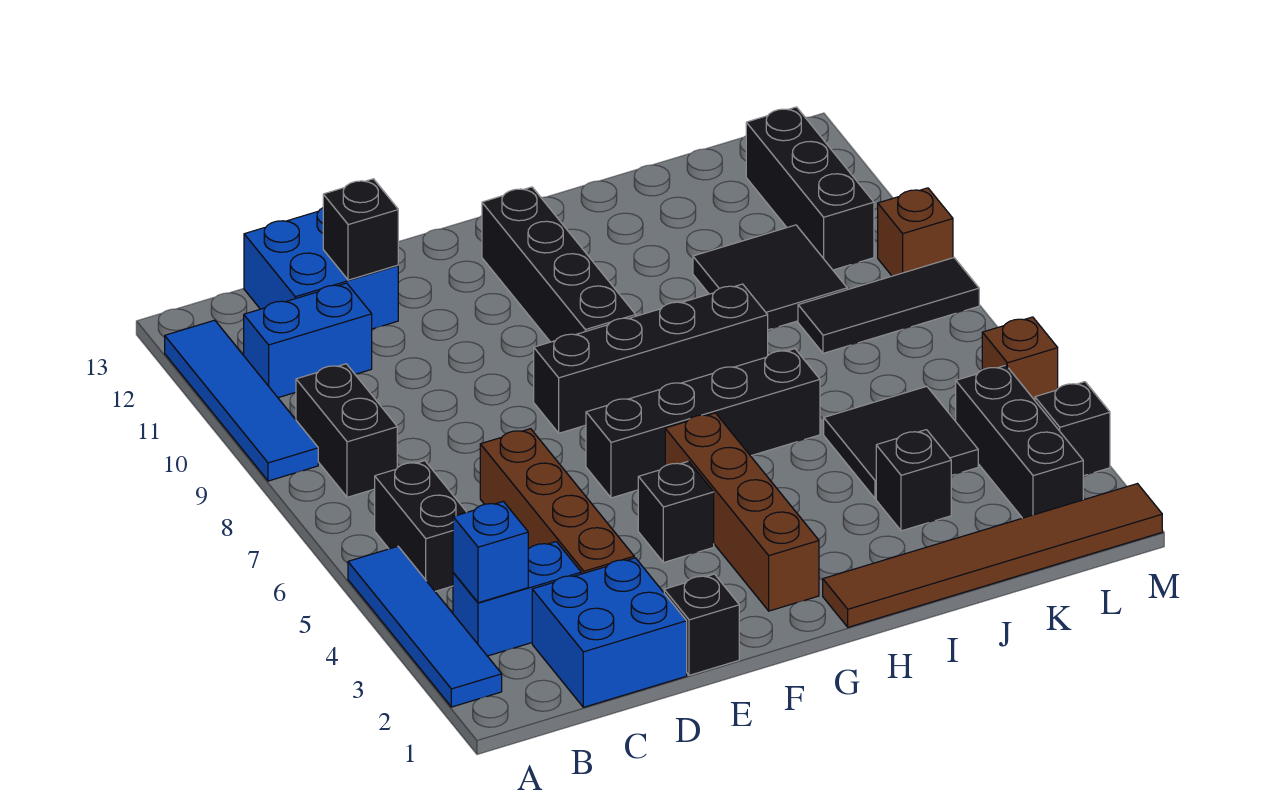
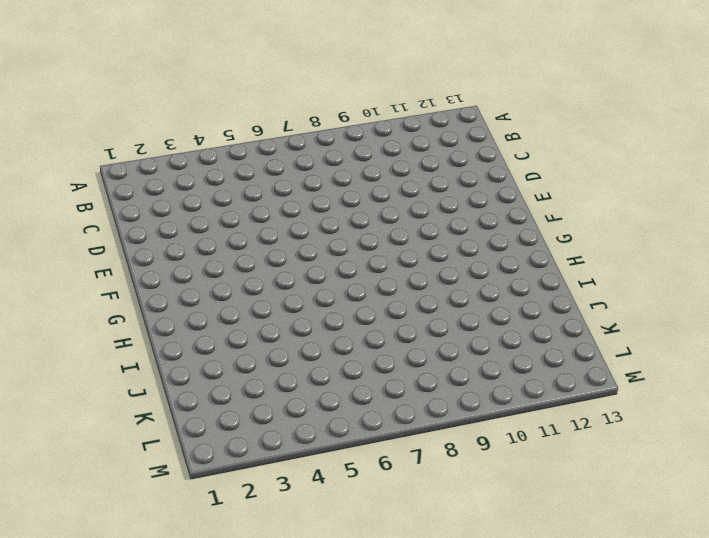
none -> blue 1x4 tile [348,546,502,707]
none -> blue 1x4 tile [165,320,318,481]
none -> blue 1x2 brick [453,542,581,656]

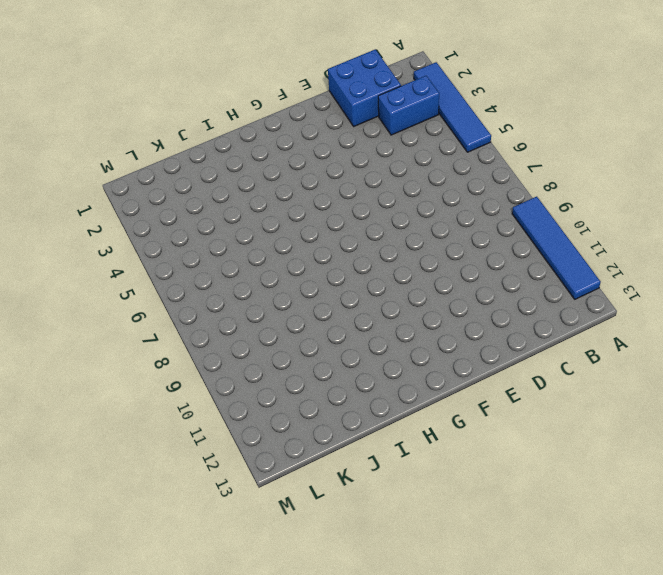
none -> black 1x2 brick [375,461,467,591]
none -> black 1x2 brick [296,364,397,497]
none -> blue 1x2 brick [244,283,372,398]

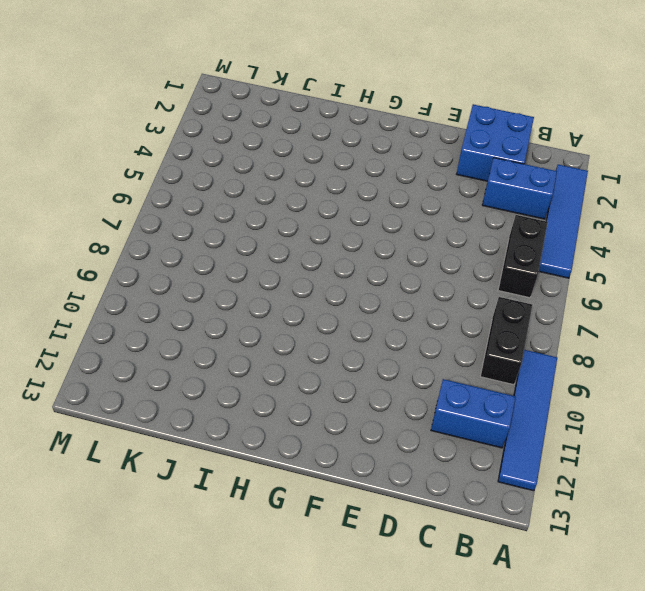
none -> blue 2x2 brick [244,208,398,329]
none -> brown 1x4 brick [480,429,634,574]
none -> black 1x1 brick [664,574,739,675]

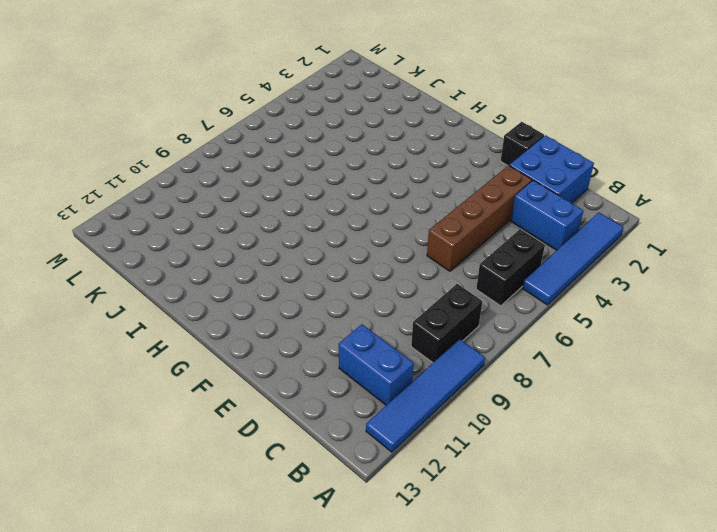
none -> blue 2x2 brick [244,208,398,329]
none -> black 1x1 brick [638,461,714,563]
none -> black 1x4 brick [586,349,820,498]

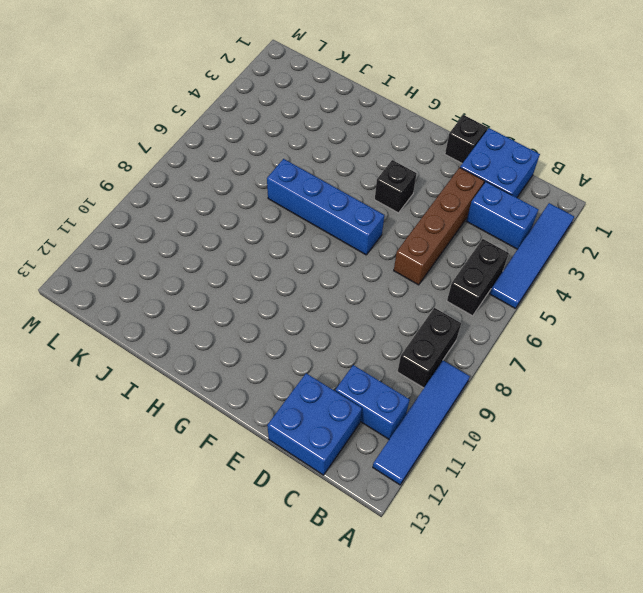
blue 1x4 brick [267,159,384,255] -> black 1x4 brick [586,349,820,498]
none -> black 1x4 brick [534,284,768,433]
none -> brown 1x4 brick [665,413,819,611]
none -> black 1x4 brick [482,187,636,342]

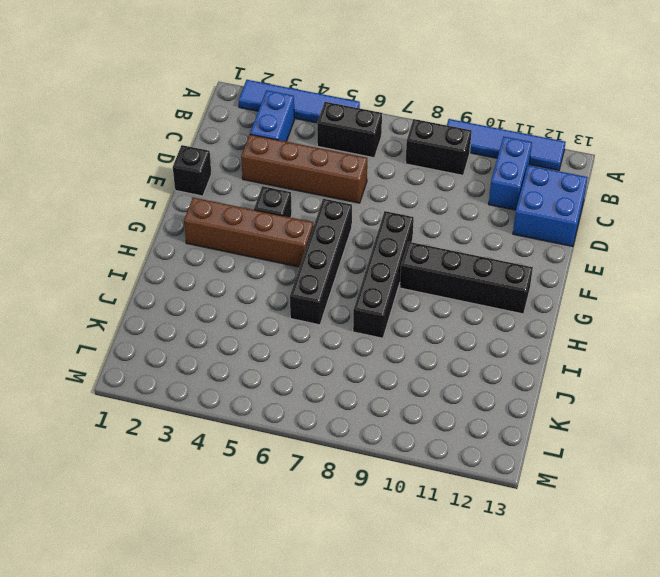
none -> blue 2x2 brick [532,558,687,707]
none -> brown 1x6 tile [823,484,1162,627]
none -> black 1x1 brick [876,430,951,531]

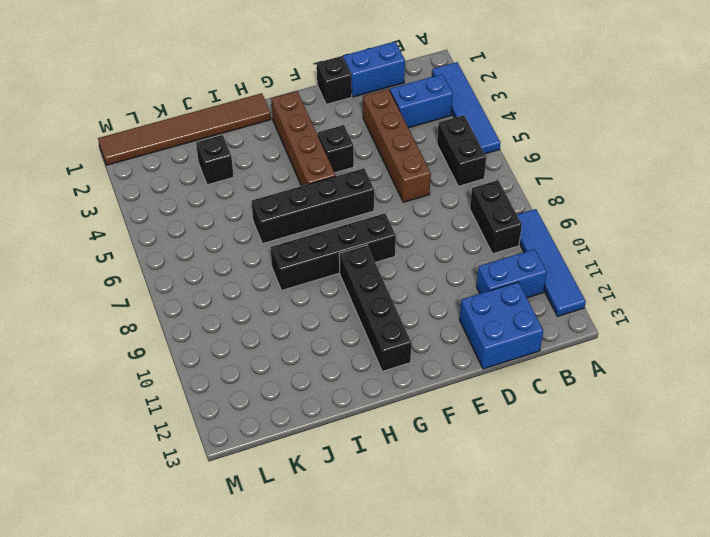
blue 1x2 brick [343,42,405,97] -> blue 2x2 brick [532,558,687,707]
none -> black 2x2 tile [824,386,978,499]
none -> black 2x2 tile [693,225,847,330]
none -> black 1x3 tile [798,258,979,353]

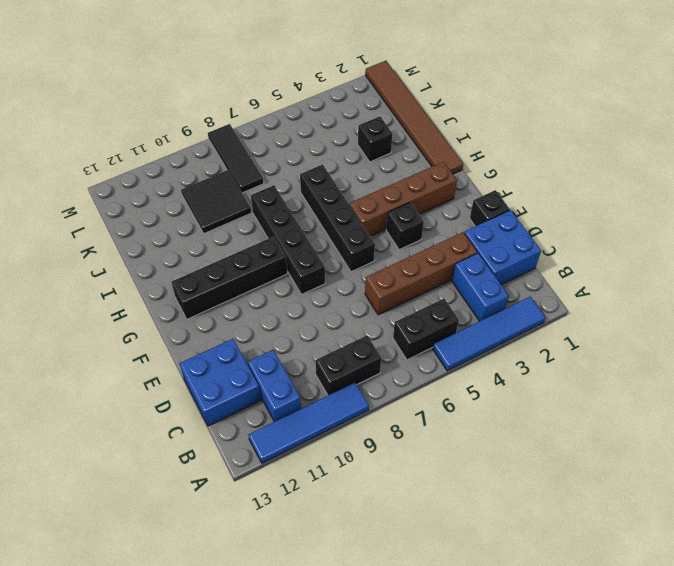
none -> black 2x2 tile [824,386,978,499]
none -> black 1x3 brick [956,365,1083,518]
none -> black 1x3 brick [746,107,874,270]

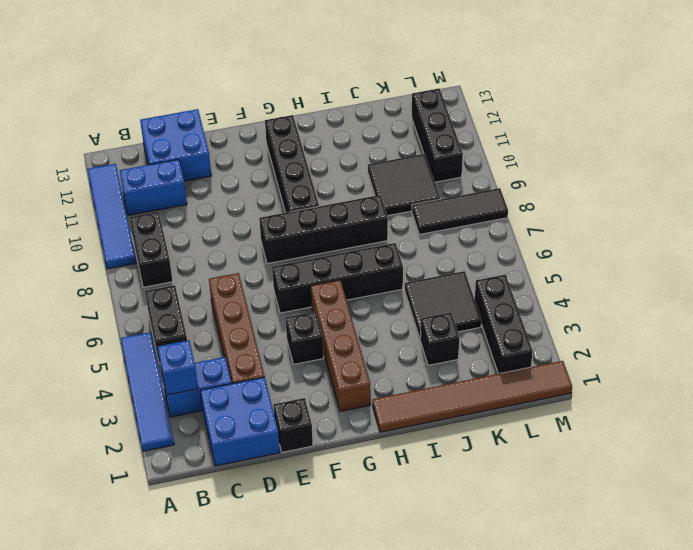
none -> black 1x1 brick [1035,382,1110,476]
none -> brown 1x1 brick [982,317,1058,400]
none -> brown 1x1 brick [878,188,953,276]

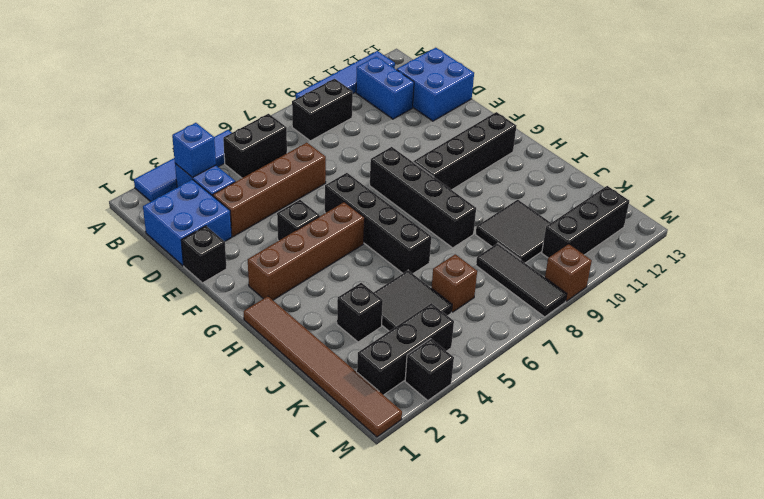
brown 1x1 brick [432,254,477,312] -> brown 1x1 brick moved to [982,317,1058,400]
none -> black 1x1 brick [323,179,398,280]

